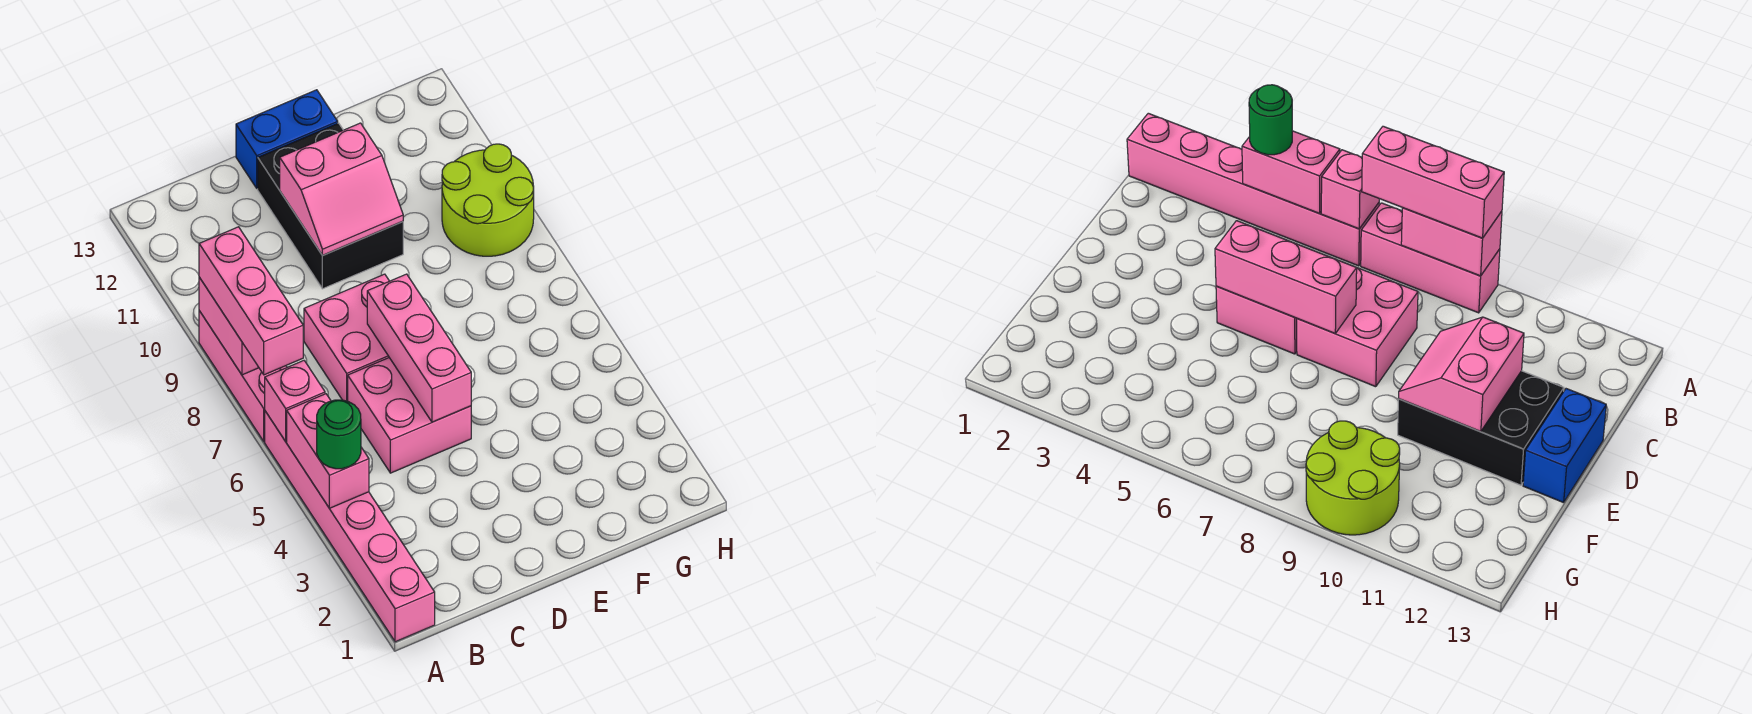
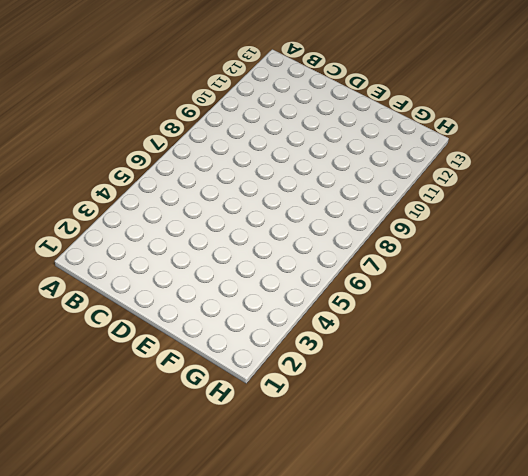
none -> pink 1x6 brick [265,411,435,642]
none -> pink 1x3 brick [199,311,287,442]
none -> pink 2x2 brick [348,358,471,473]

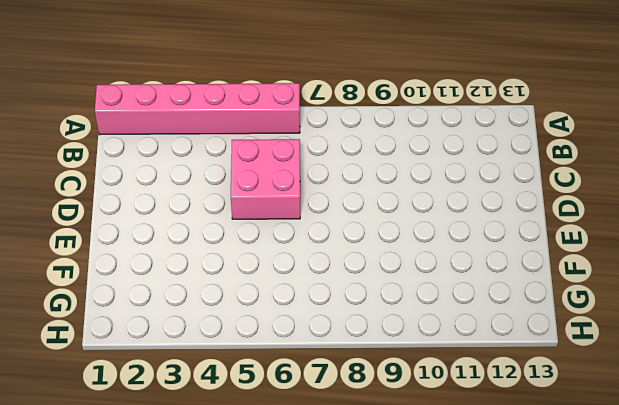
none -> pink 1x3 brick [199,311,287,442]
none -> pink 2x2 brick [304,274,389,401]
none -> black 2x3 brick [258,123,403,289]

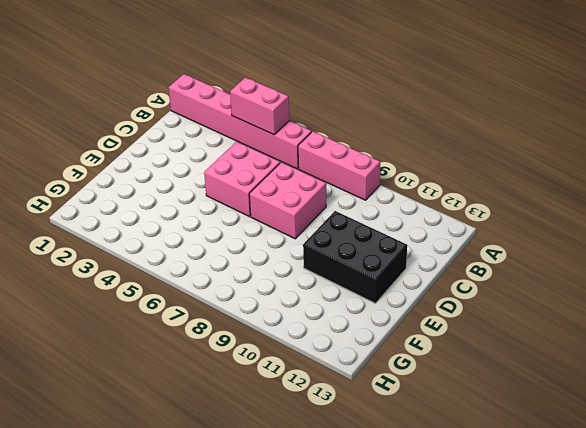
none -> blue 1x2 brick [236,90,338,189]
none -> lime 2x2 round brick [442,144,534,256]
none -> pink 1x1 brick [265,361,325,441]

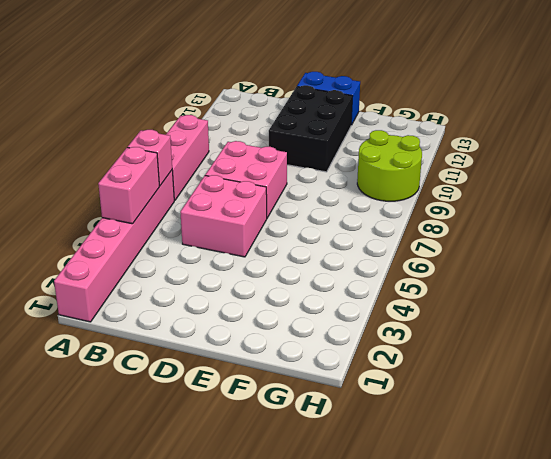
none -> pink 1x2 brick [199,277,259,375]
none -> pink 1x3 brick [367,274,471,422]
none -> pink 2x2 slope [280,123,403,255]

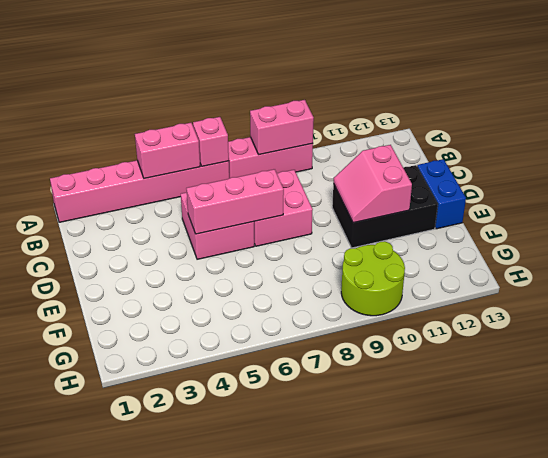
none -> green 1x1 round brick [317,400,361,469]
none -> pink 1x3 brick [199,227,303,375]

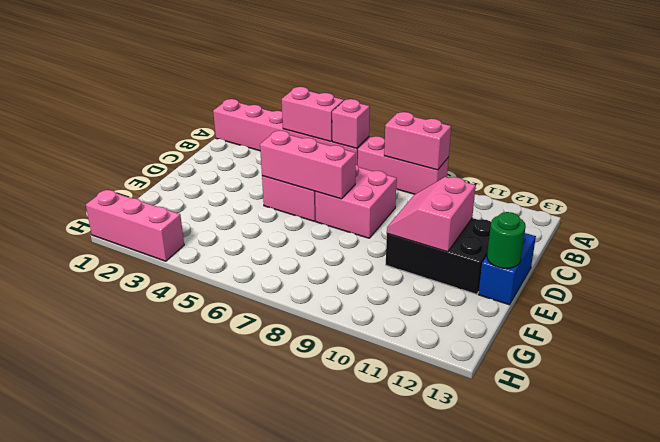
green 1x1 round brick [487,212,526,268] -> green 1x1 round brick moved to [317,400,361,469]
pink 1x3 brick [86,190,184,261] -> pink 1x3 brick moved to [199,227,303,375]
none -> lime 2x2 round brick [442,144,534,256]

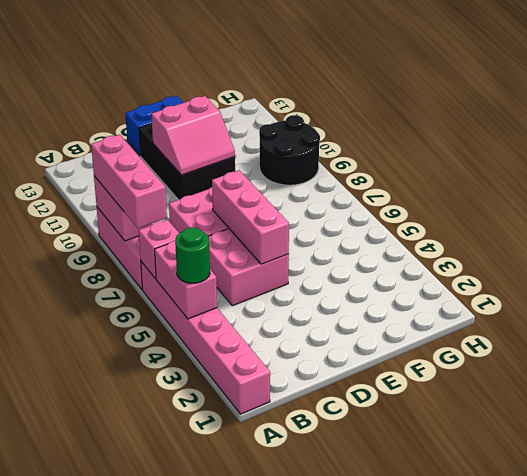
black 2x2 round brick [259,115,320,185] -> lime 2x2 round brick [442,144,534,256]

